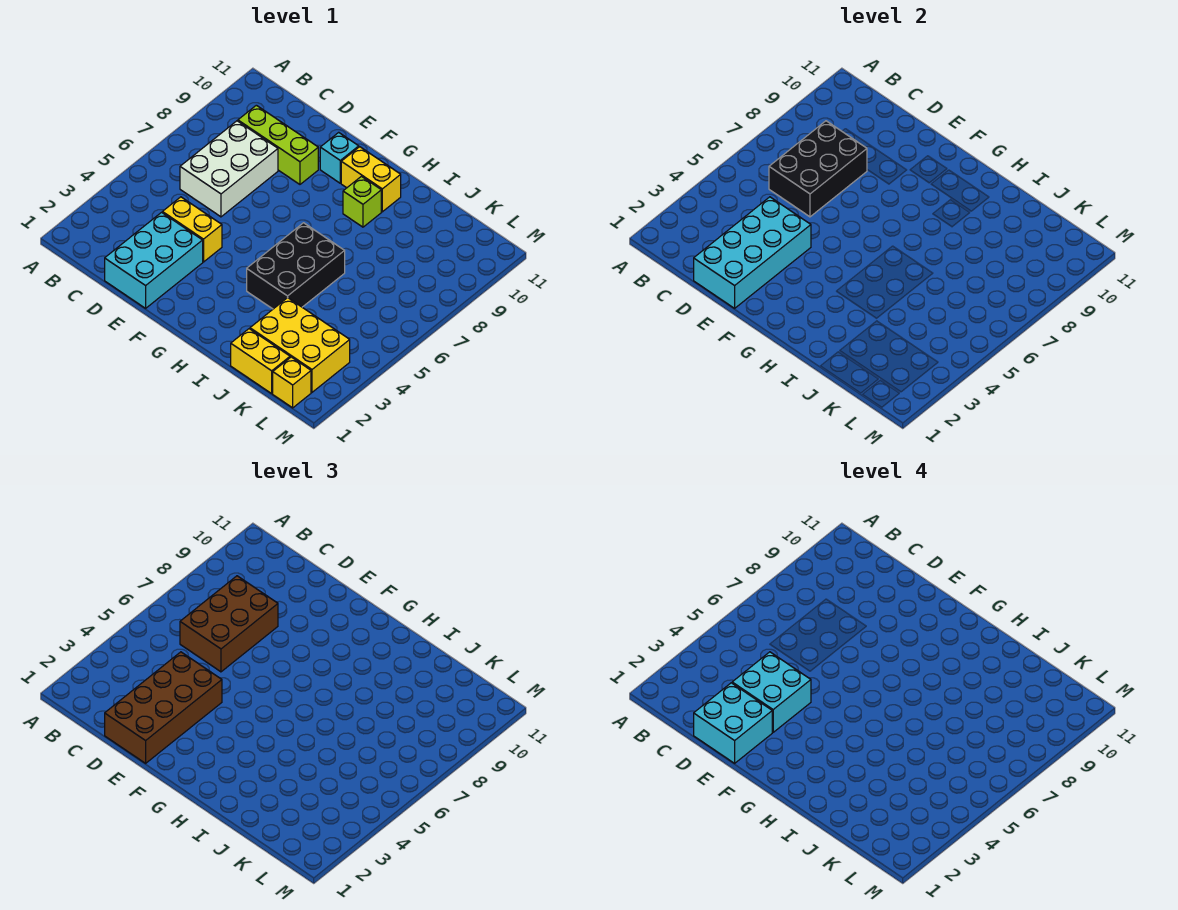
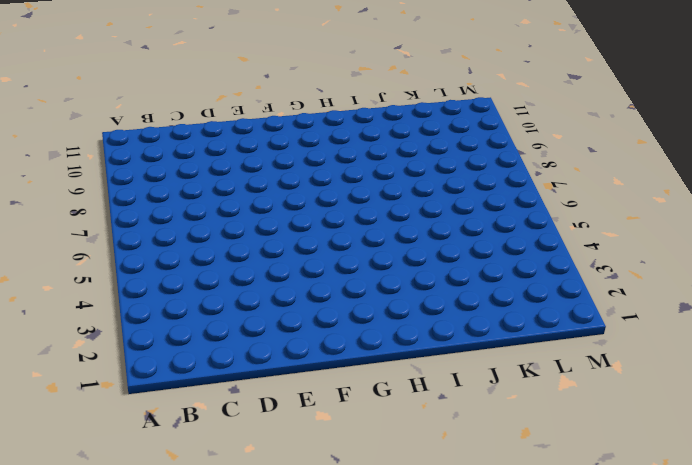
none -> white 2x3 brick [180,121,278,217]
none -> lime 1x3 brick [238,105,318,184]
none -> cyan 2x3 brick [105,212,203,308]

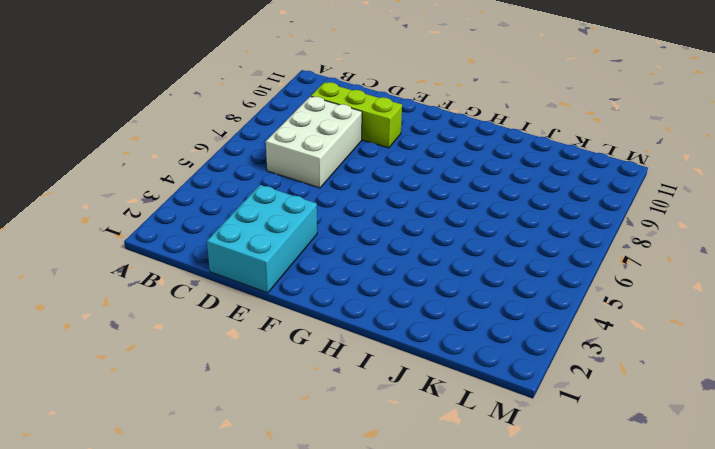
none -> yellow 1x2 brick [162,197,222,262]
none -> cyan 1x1 brick [320,132,359,183]
none -> yellow 1x2 brick [341,147,401,212]

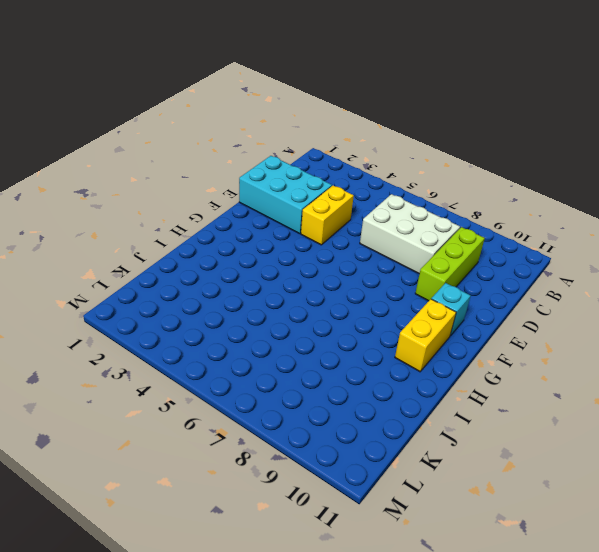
none -> black 2x3 brick [247,223,345,309]
none -> lime 1x1 brick [343,176,381,227]
none -> yellow 1x2 brick [231,329,290,393]

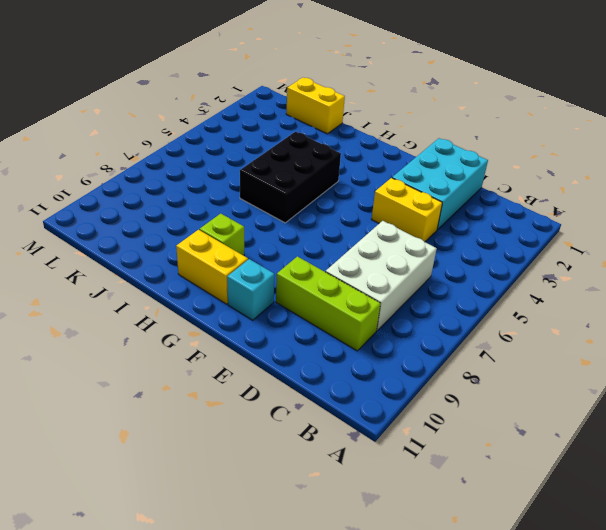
none -> yellow 2x3 brick [250,298,350,392]
none -> yellow 1x1 brick [273,357,311,408]
none -> black 2x3 brick [769,121,867,217]

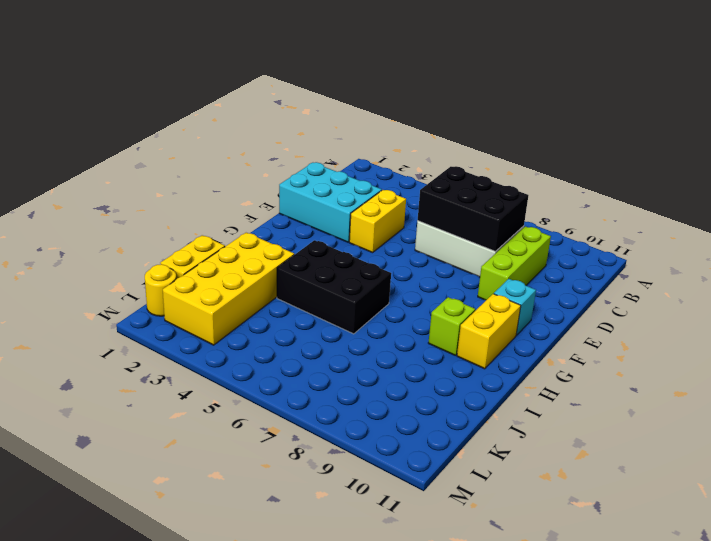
yellow 2x4 brick [163,233,294,345] -> yellow 2x3 brick [250,298,350,392]
yellow 1x1 round brick [145,264,176,316] -> yellow 1x1 brick [273,357,311,408]
none -> cyan 2x4 brick [694,197,811,308]
none -> brown 2x3 brick [180,576,278,672]
none -> brown 2x4 brick [105,652,222,763]

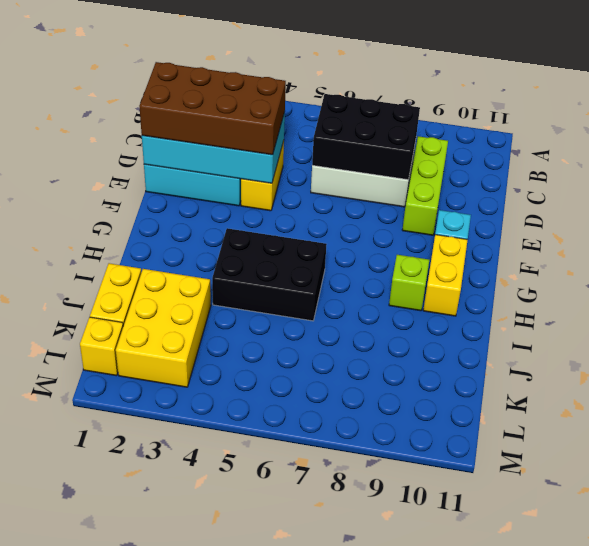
none -> brown 2x3 brick [180,576,278,672]
none -> cyan 2x2 brick [694,683,772,763]
none -> cyan 2x2 brick [732,652,811,732]

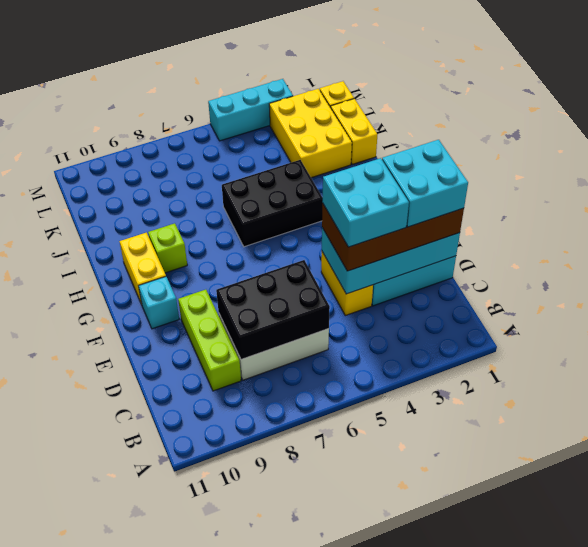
cyan 1x3 brick [208,79,293,141] -> none
none -> brown 2x3 brick [180,576,278,672]

